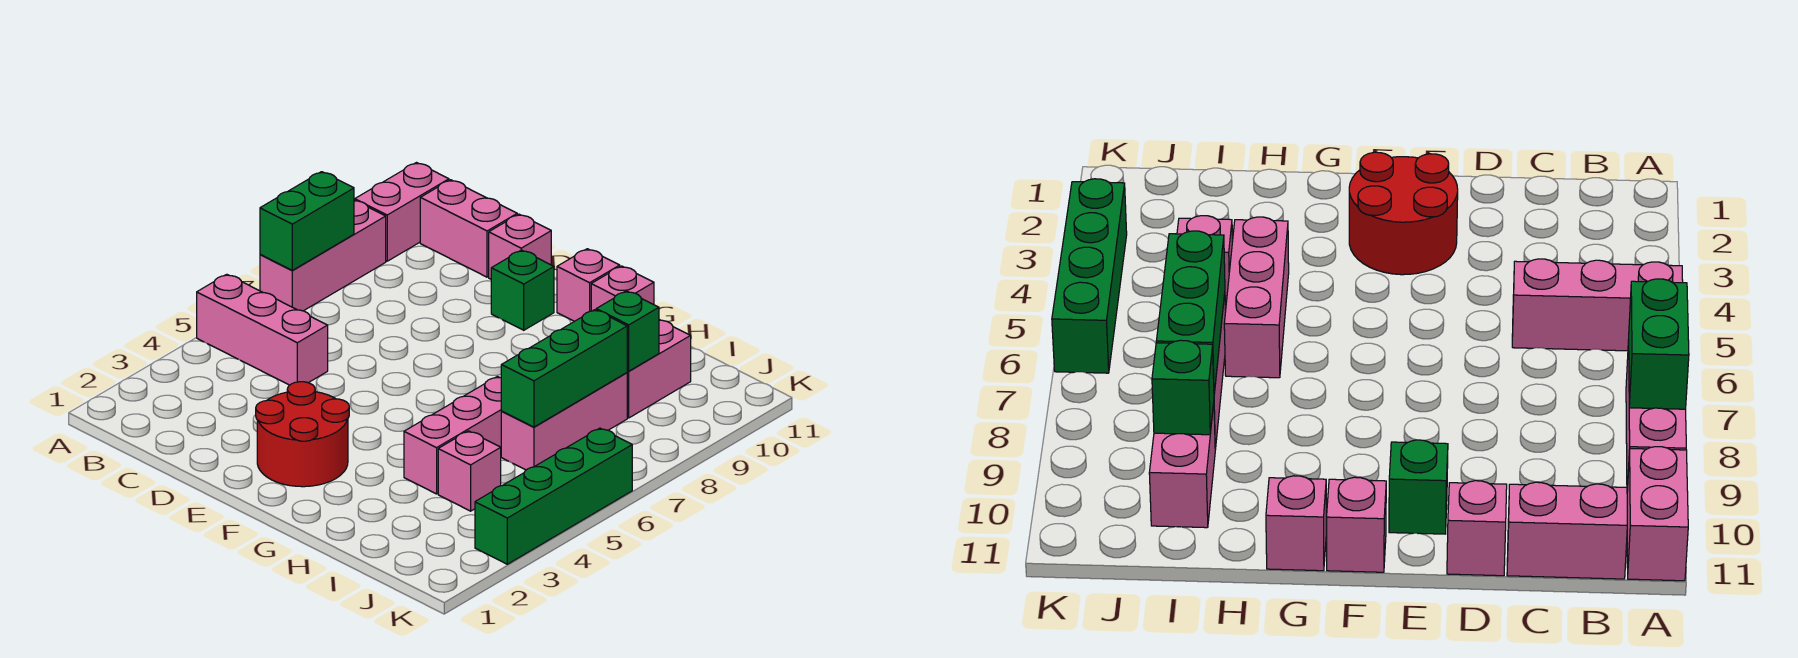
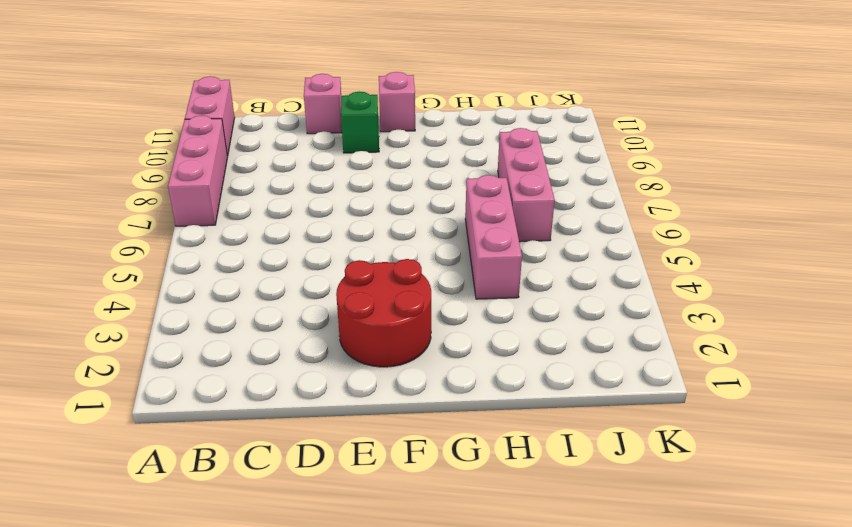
none -> pink 1x3 brick [197,274,328,385]
none -> pink 1x2 brick [420,180,517,277]
none -> pink 1x1 brick [591,266,654,311]

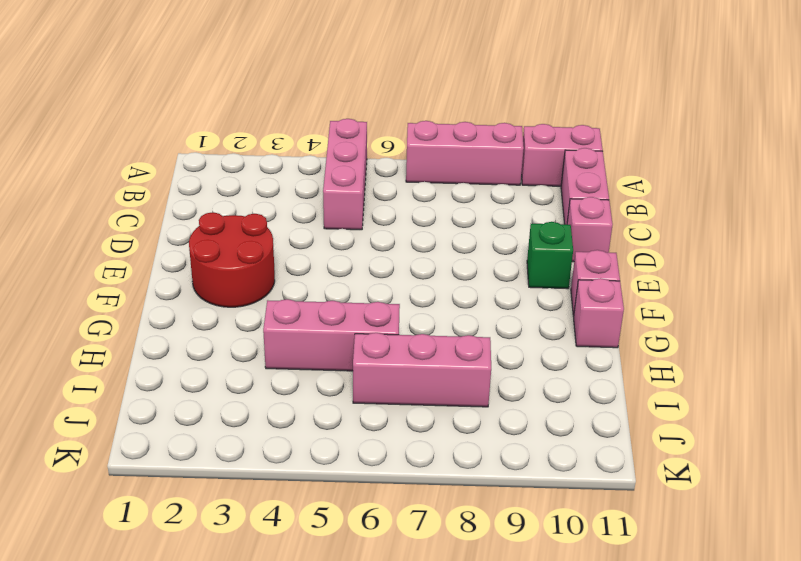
none -> pink 1x1 brick [438,431,501,511]
none -> pink 1x2 brick [627,320,691,418]
none -> green 1x4 brick [475,428,632,564]

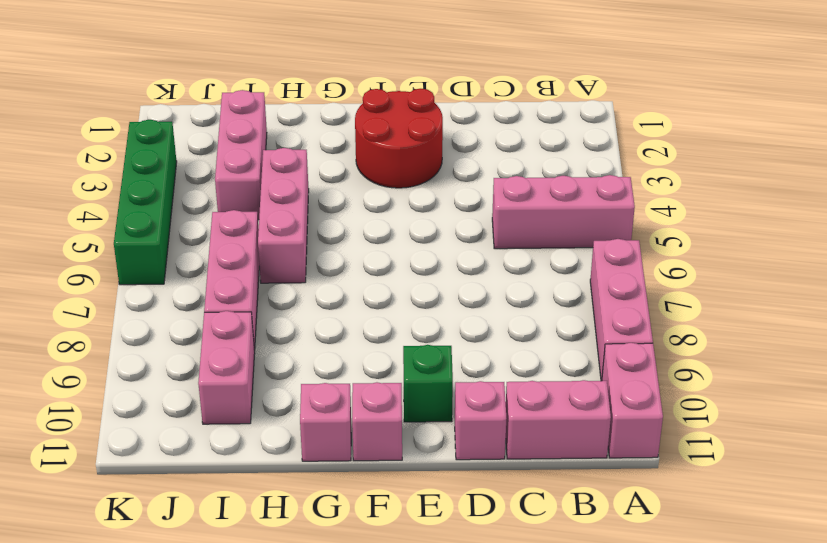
pink 1x3 brick [215,90,267,220] -> pink 1x1 brick [438,431,501,511]
none -> green 1x2 brick [260,172,354,270]
none -> green 1x3 brick [501,310,627,427]
none -> green 1x1 brick [596,291,659,371]

